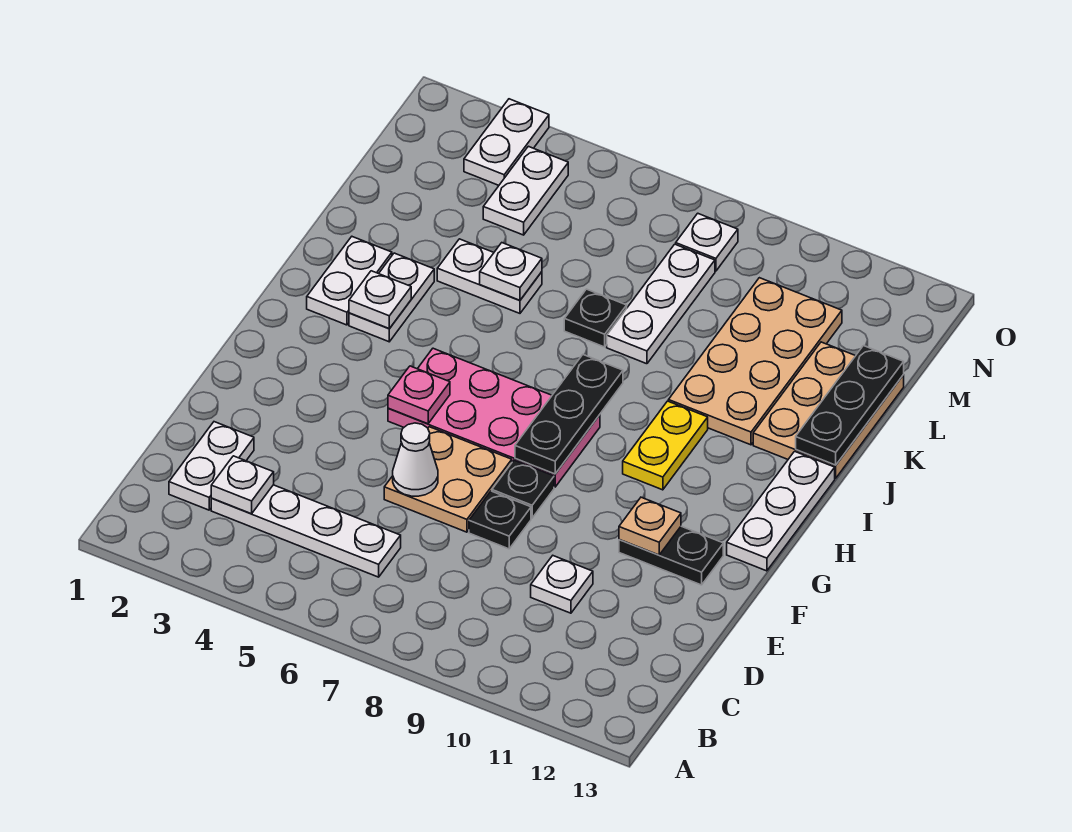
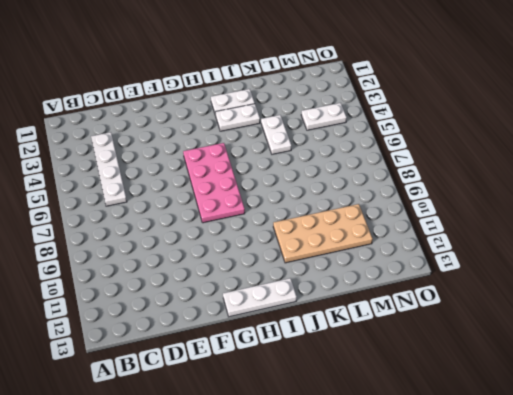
none -> white 1x2 plate [169,422,254,510]
none -> white 1x1 plate [531,556,593,613]
none -> tan 2x2 plate [384,427,512,532]

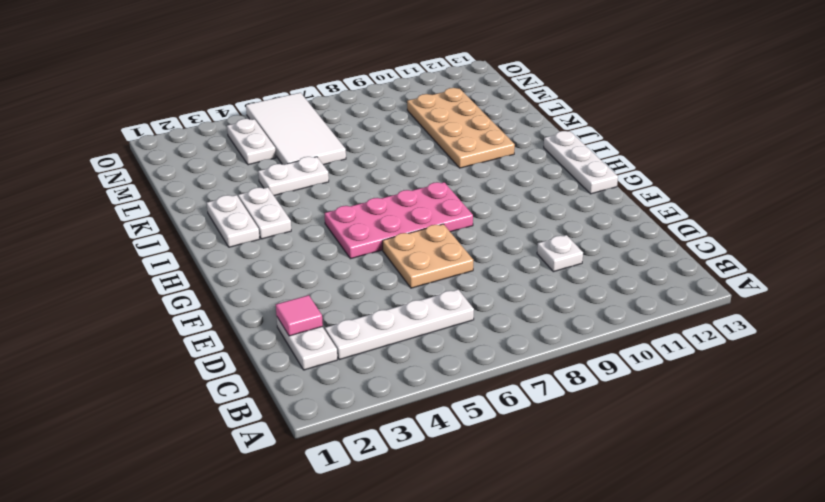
pink 1x1 tile [276,295,323,336] -> none
white 2x4 tile [246,93,346,165] -> none
none -> black 1x1 plate [469,491,531,549]
none -> black 1x1 plate [492,460,554,518]
none -> black 1x2 plate [619,526,723,585]

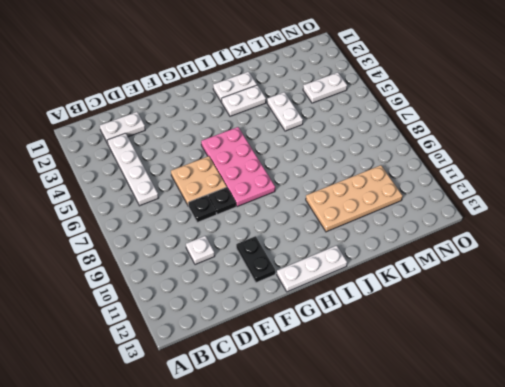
none -> yellow 1x2 plate [623,401,708,490]
none -> tan 2x3 plate [753,342,904,478]
none -> black 1x1 plate [564,289,627,347]

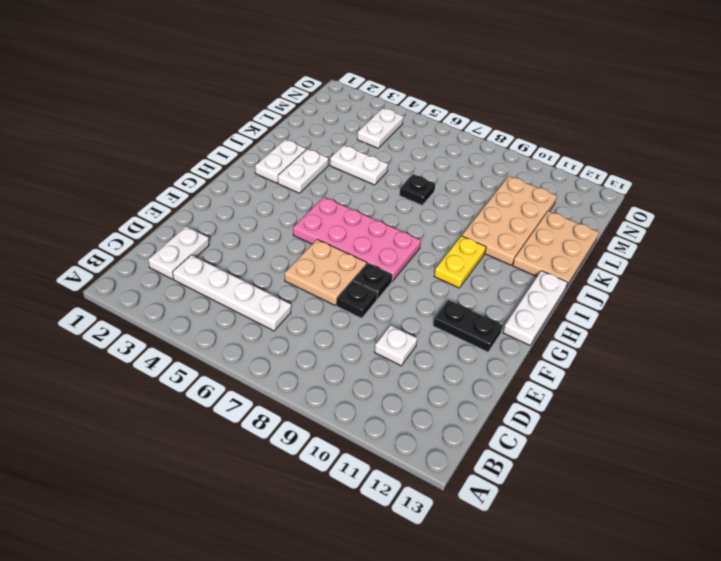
none -> white 1x3 plate [607,244,715,364]
none -> white 1x2 plate [464,99,549,185]
none -> white 1x1 plate [676,213,738,271]

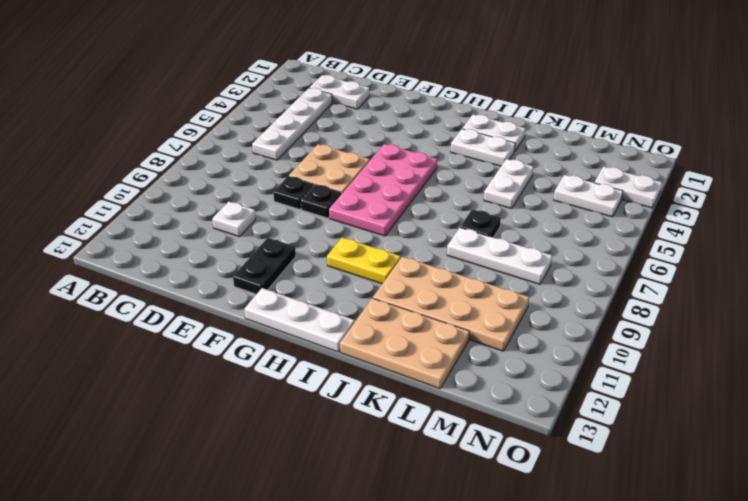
none -> white 1x1 plate [676,213,738,271]
none -> white 1x1 plate [211,456,274,514]
none -> white 1x1 cone [393,423,438,496]

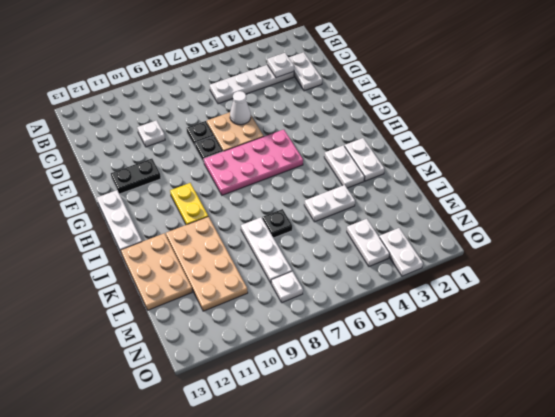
none -> tan 1x1 plate [619,497,681,555]
none -> pink 1x1 plate [388,366,450,424]
none -> black 1x3 plate [515,355,623,474]

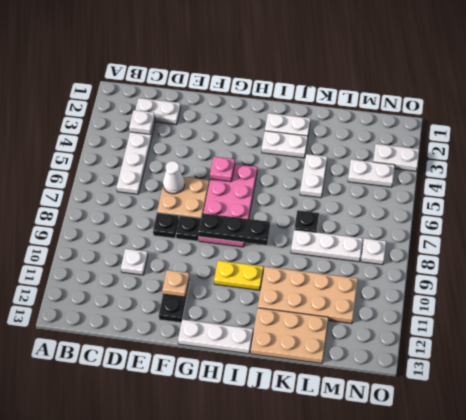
none -> white 1x1 plate [349,271,411,329]
none -> black 1x3 plate [796,346,904,465]
none -> white 1x1 plate [480,243,542,300]

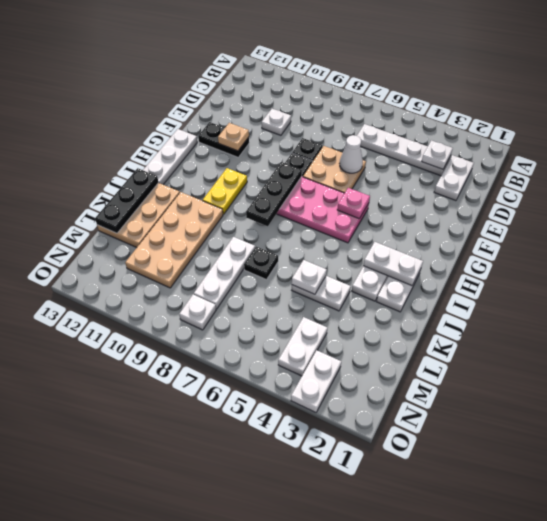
white 1x2 plate [363,242,423,286] -> white 1x1 plate [349,271,411,329]

